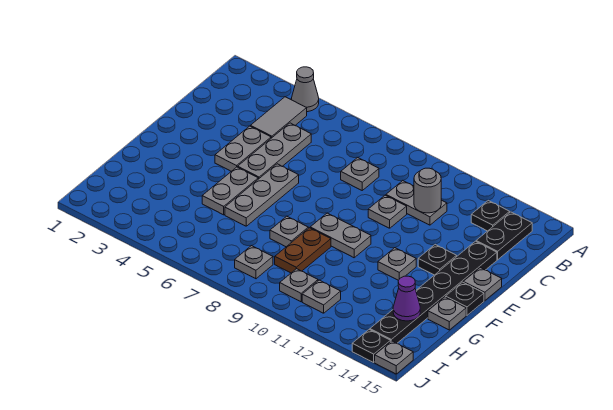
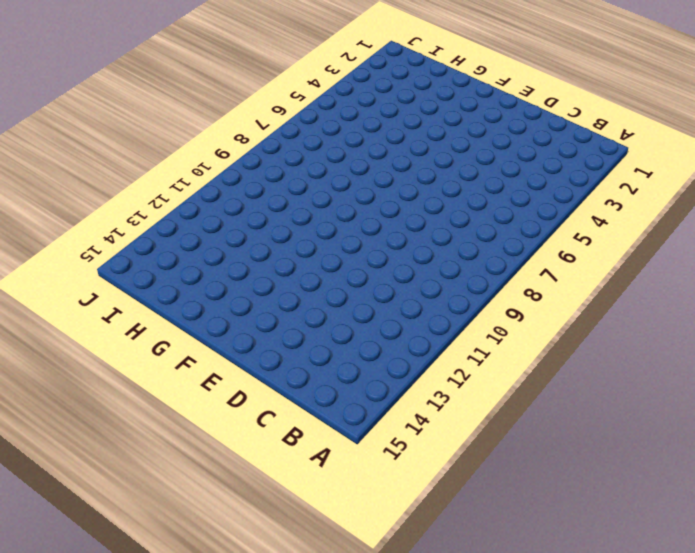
none -> grey 1x1 cone [291,67,319,112]
none -> grey 1x2 tile [251,97,307,138]
none -> black 1x1 plate [471,200,510,231]

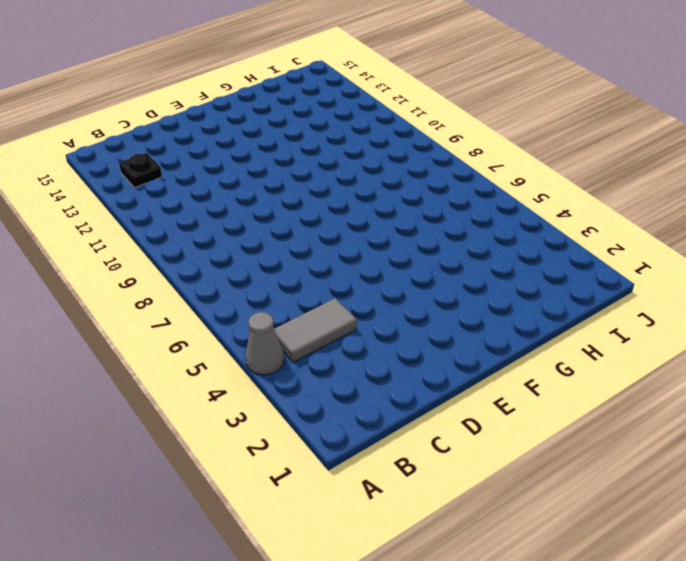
none -> black 1x2 plate [476,212,532,260]
none -> grey 1x3 plate [238,123,311,179]
none -> grey 1x1 plate [341,158,379,190]

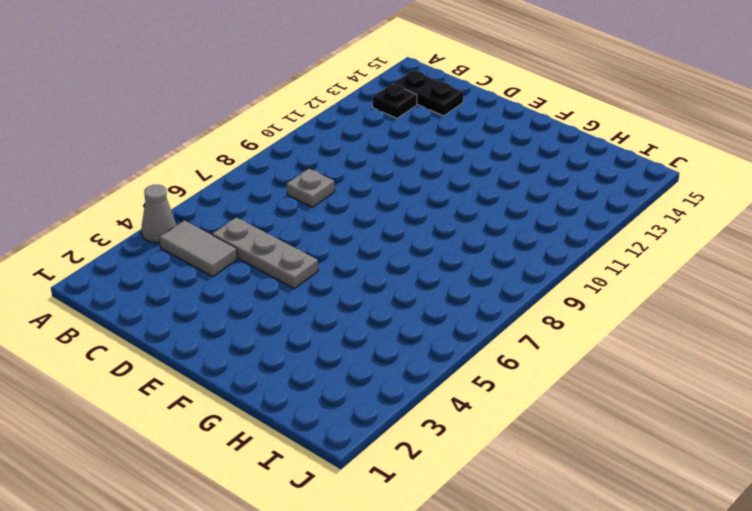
none -> grey 1x2 plate [386,181,447,225]
none -> grey 1x2 plate [215,126,271,171]
none -> grey 1x1 plate [368,195,407,228]

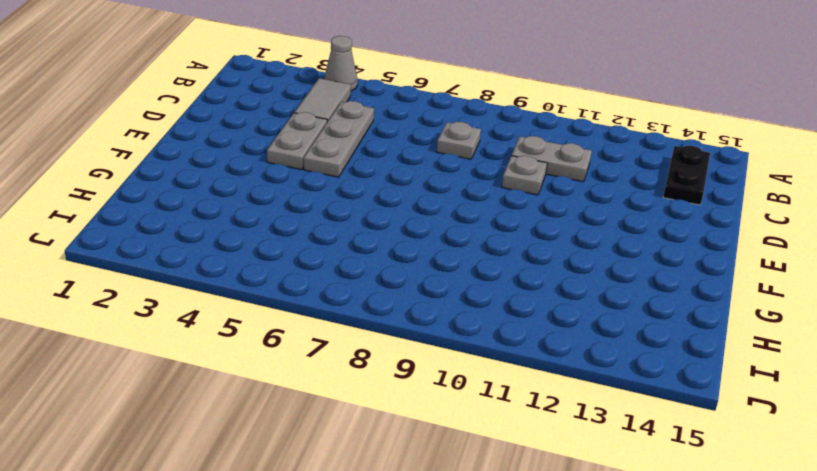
none -> black 1x1 plate [471,200,510,231]
none -> black 1x6 plate [370,241,497,343]
none -> grey 1x3 plate [225,164,299,226]

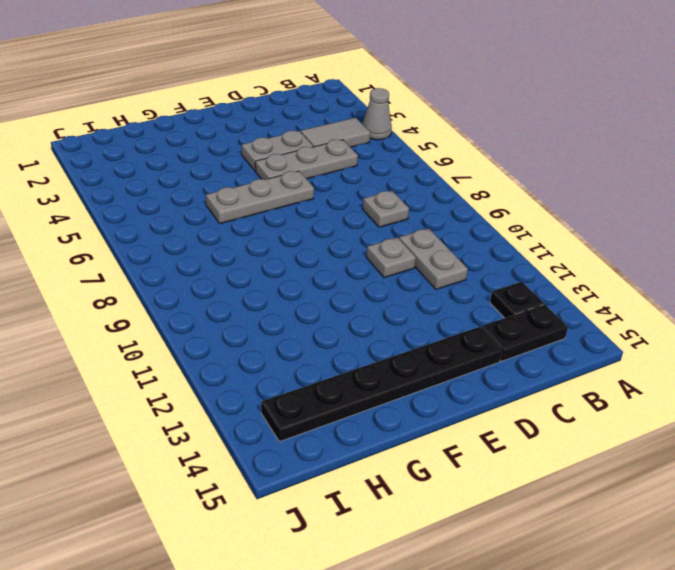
none -> black 1x1 plate [418,244,457,275]
none -> grey 1x1 plate [463,268,502,301]
none -> grey 1x2 plate [202,167,258,215]

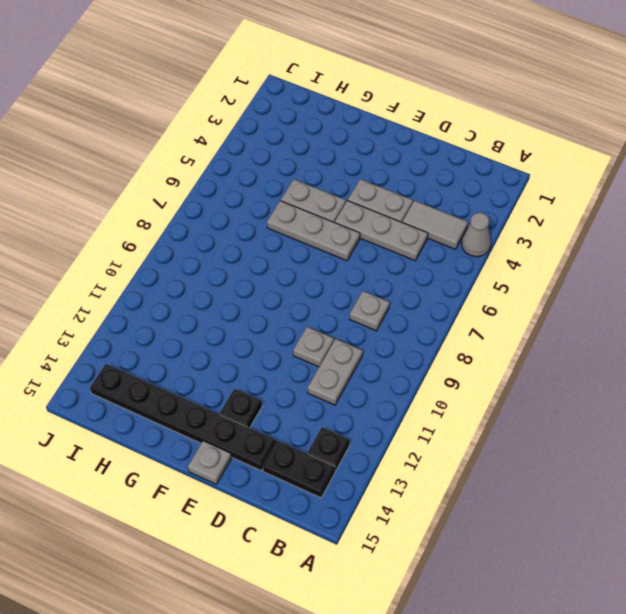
none -> grey 1x2 plate [310,213,371,258]
none -> grey 1x1 plate [378,248,416,280]
none -> black 1x1 plate [446,282,484,315]

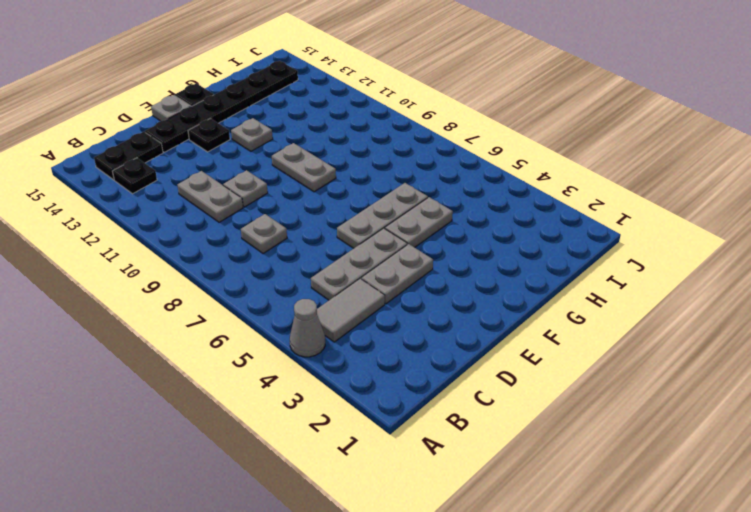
none -> grey 1x1 plate [270,216,308,247]
none -> brown 1x2 plate [275,228,331,273]
none -> grey 1x1 plate [428,297,466,330]

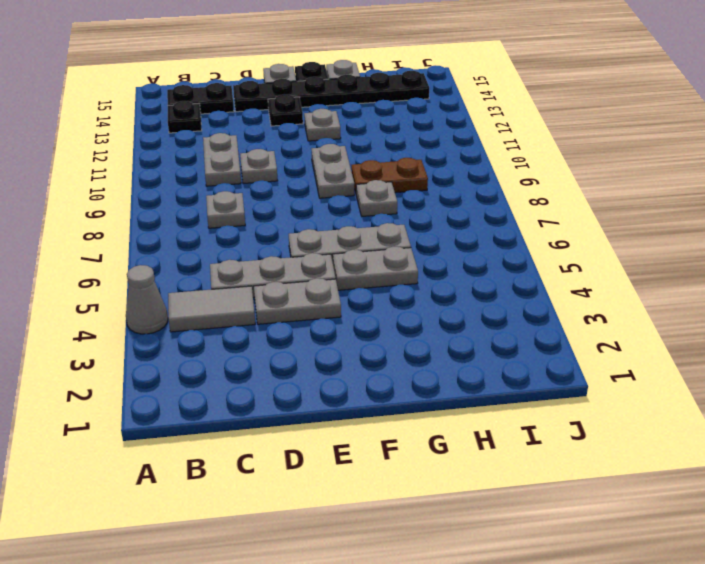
none -> grey 1x1 plate [235,246,273,279]
none -> grey 1x1 plate [280,269,318,302]
none -> grey 1x1 plate [302,280,341,313]

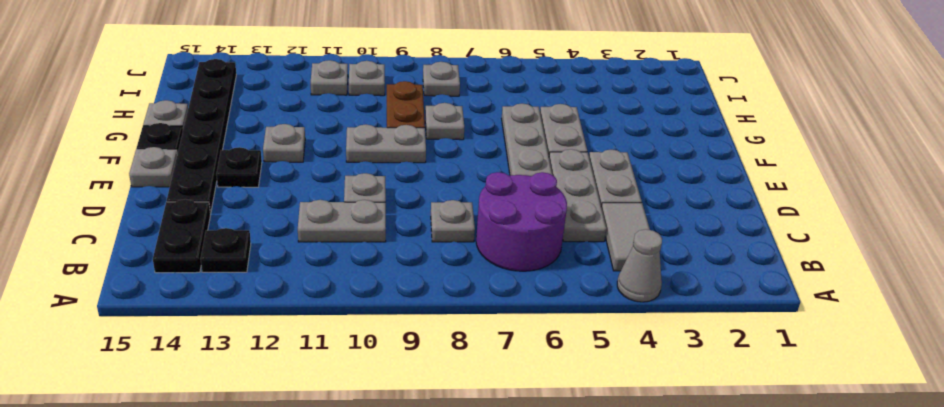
purple 2x2 round brick [476,172,567,271] -> none
none -> black 1x1 plate [352,329,391,362]
none -> grey 1x1 plate [375,341,413,374]
none -> grey 1x1 round brick [414,168,441,213]

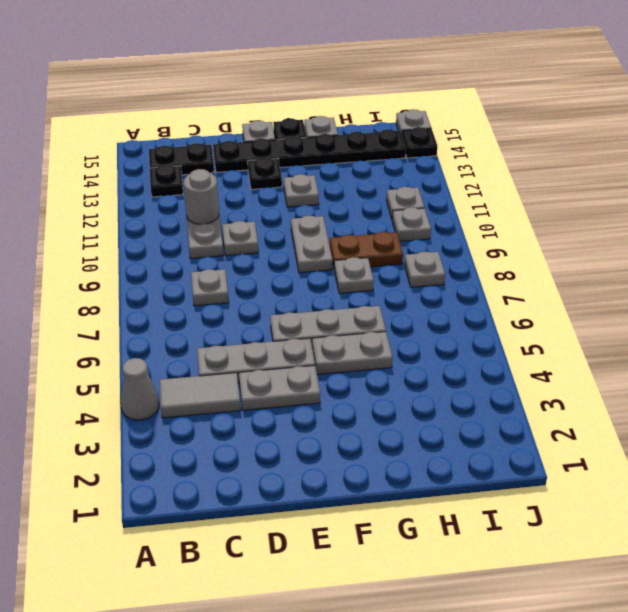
none -> purple 1x1 cone [393,276,420,321]

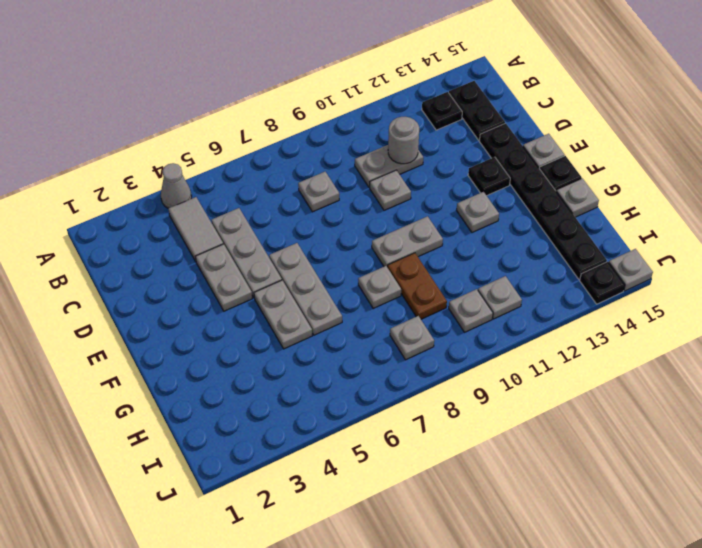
none -> purple 1x1 cone [393,276,420,321]

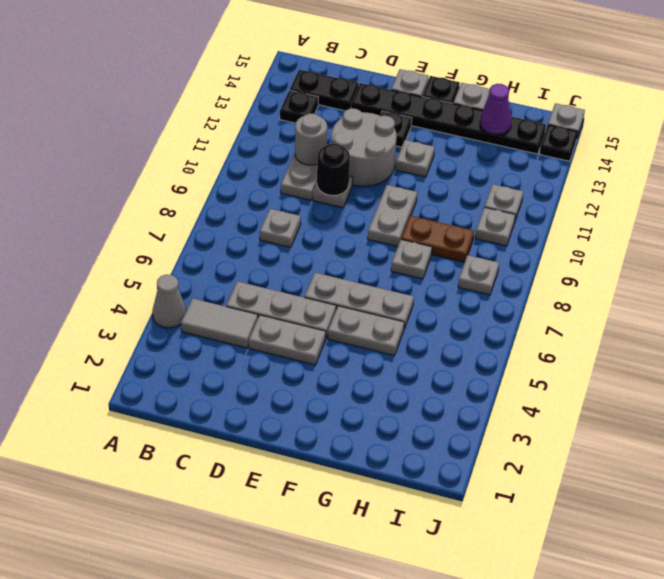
black 1x1 round brick [317,144,350,196] -> none
grey 2x2 round brick [331,109,397,186] -> none

